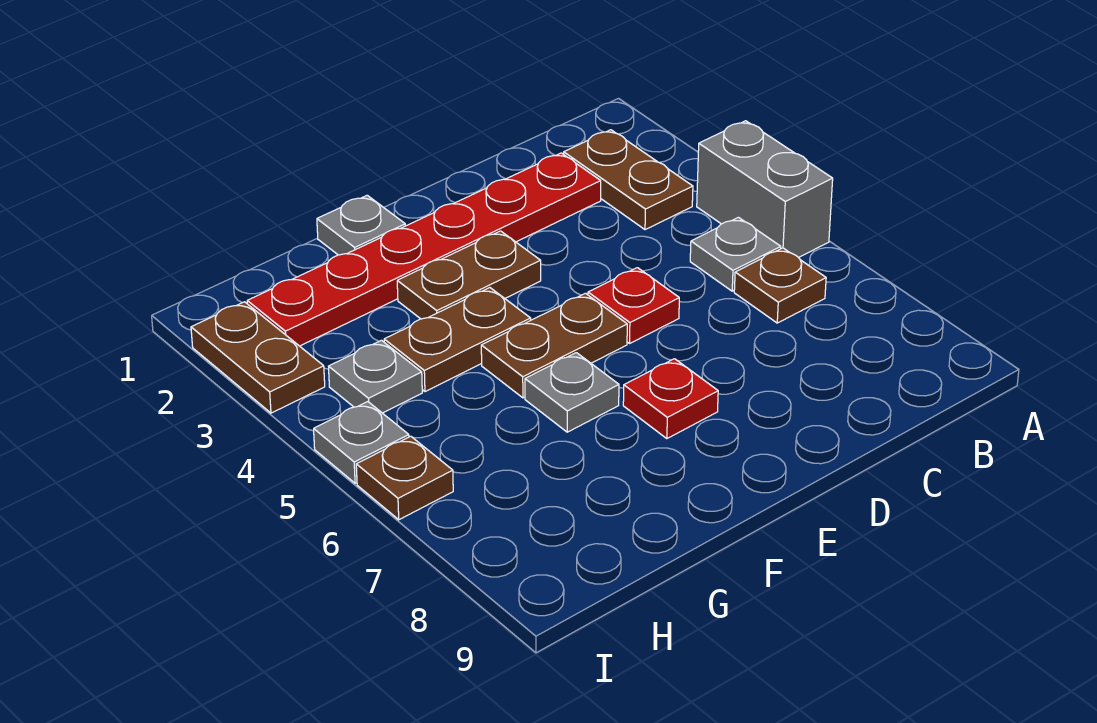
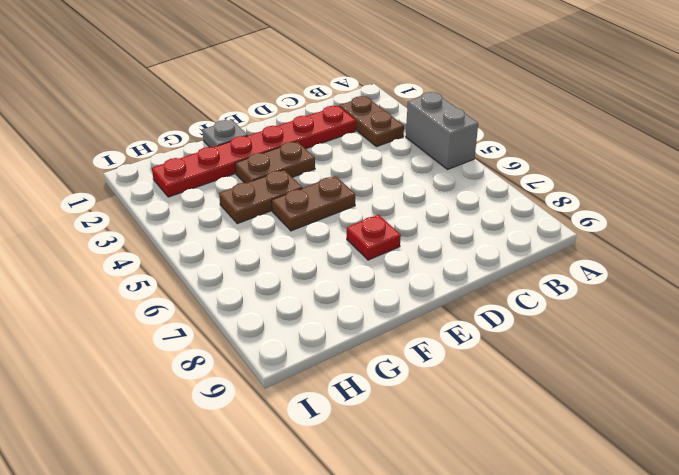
none -> grey 1x1 plate [690,217,781,291]
none -> brown 1x1 plate [734,248,826,323]
none -> red 1x1 plate [588,268,679,343]

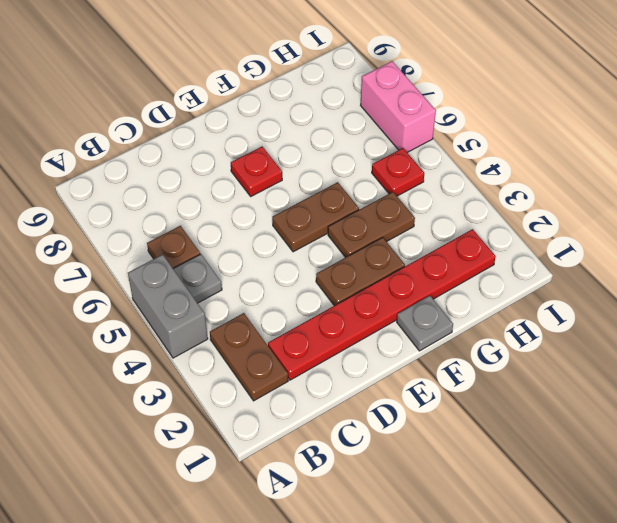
red 1x1 plate [372,148,424,196] -> red 1x1 plate moved to [588,268,679,343]
pink 1x2 brick [361,61,436,152] -> brown 1x1 plate [356,436,453,520]
none -> grey 1x1 plate [525,353,619,432]
none -> grey 1x1 plate [328,340,422,413]
none -> brown 1x2 plate [191,302,325,413]

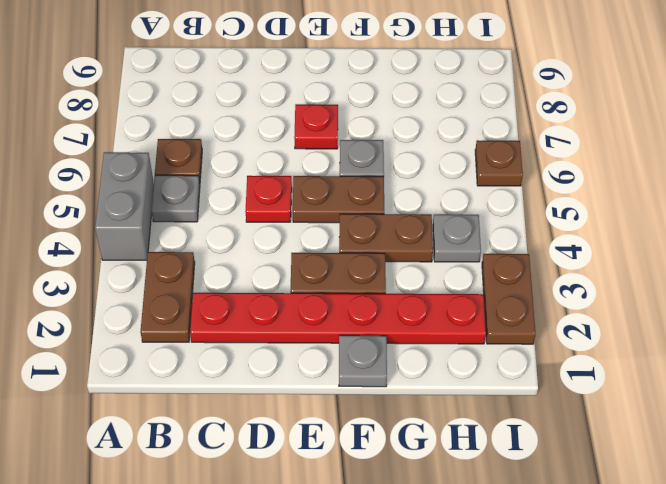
none -> grey 1x1 plate [314,402,409,483]

